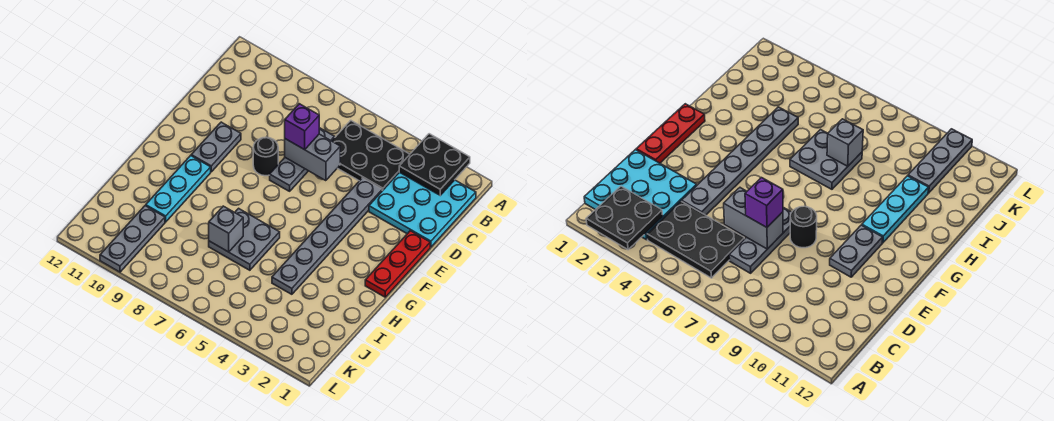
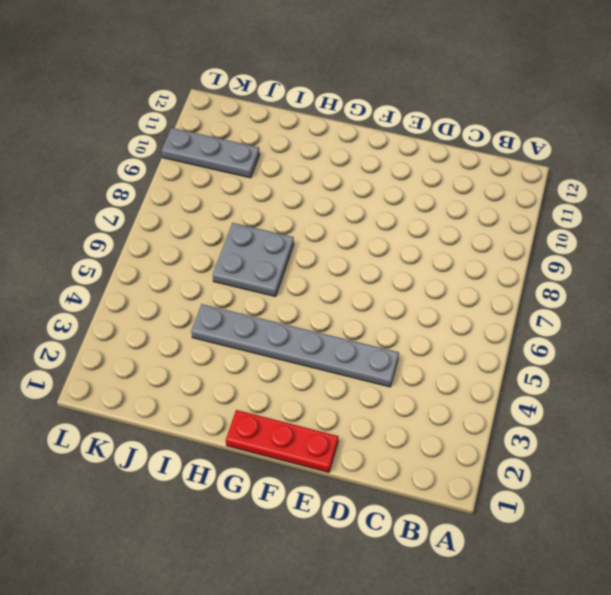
none -> cyan 3x3 plate [369,172,476,247]
none -> black 2x3 plate [332,120,410,191]
none -> grey 1x3 plate [270,128,335,191]

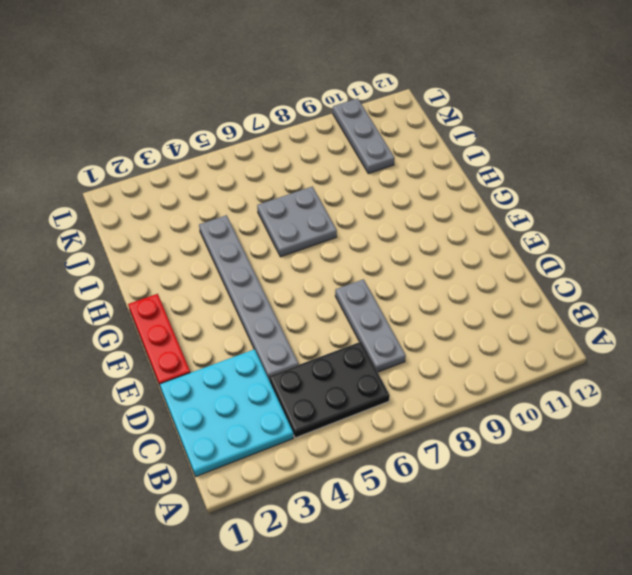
none -> black 1x1 round brick [253,137,278,176]
none -> grey 1x2 plate [191,122,241,172]
none -> cyan 1x3 plate [146,156,211,222]

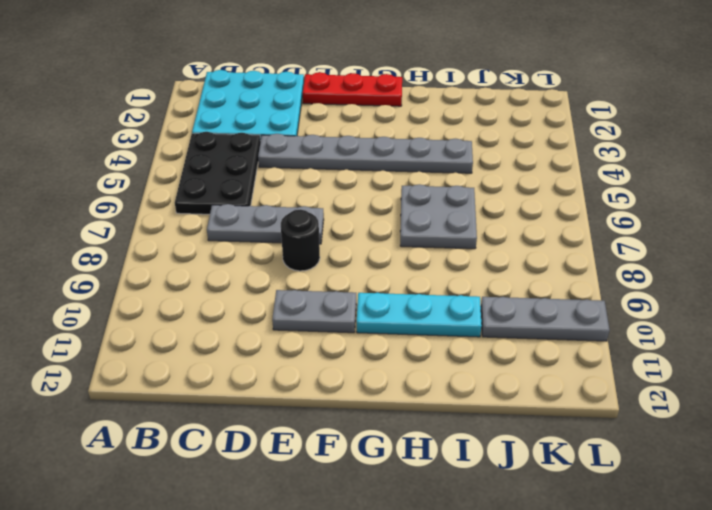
none -> black 2x2 plate [399,134,470,195]
none -> grey 1x2 brick [285,134,340,181]
none -> grey 1x1 brick [209,206,243,252]

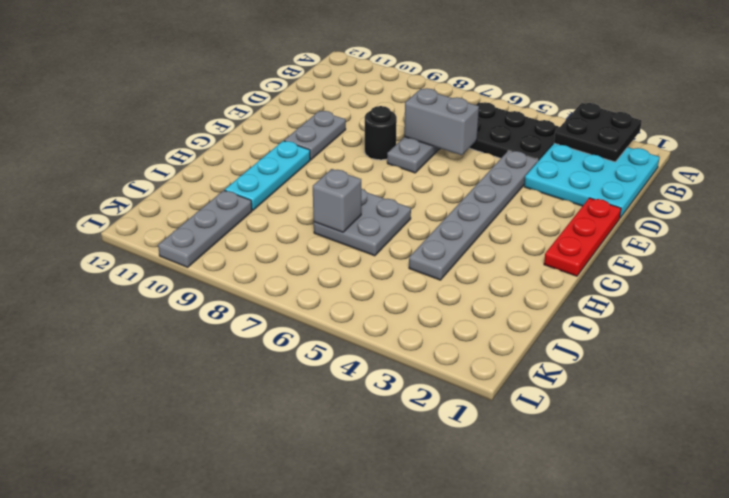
none -> purple 1x1 brick [285,104,319,150]

